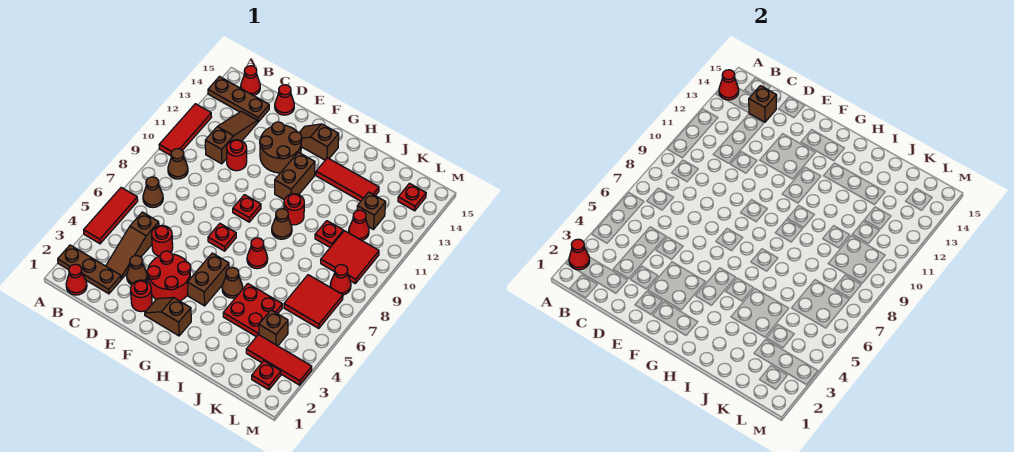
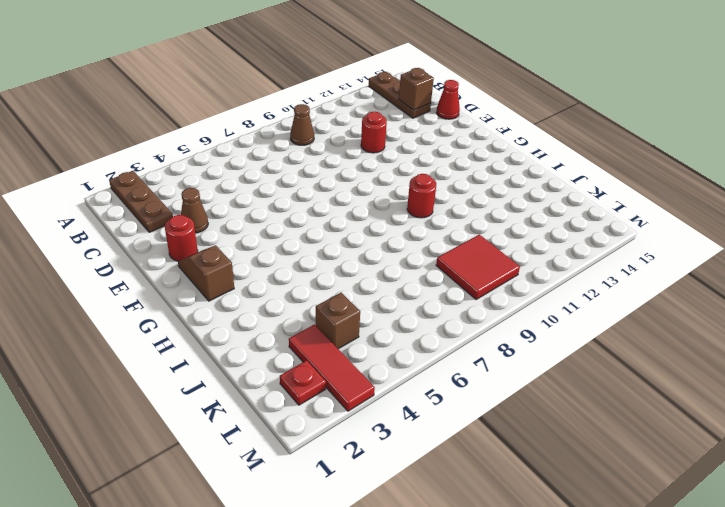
none -> red 1x3 tile [84,188,138,244]
none -> red 1x3 tile [159,104,212,156]
none -> red 1x1 cone [66,264,87,295]
none -> brown 1x1 cone [143,177,163,207]

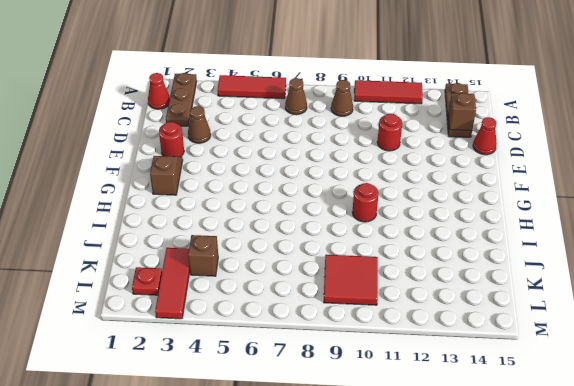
none -> red 1x1 cone [241,66,260,96]
none -> brown 1x3 slope [106,212,159,279]
none -> brown 1x3 slope [205,111,258,164]
none -> red 1x1 round brick [152,225,173,256]

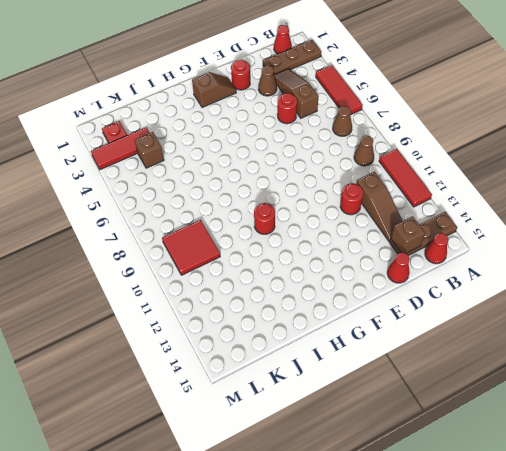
none -> red 2x2 round brick [147,251,191,301]
none -> brown 2x2 round brick [260,122,302,173]
none -> red 1x1 plate [208,224,236,251]
none -> red 1x1 plate [233,195,261,222]

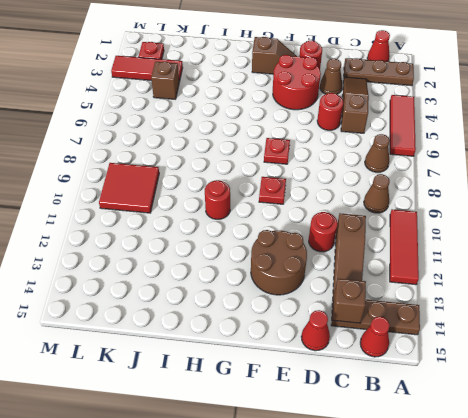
none -> brown 1x2 slope [299,124,339,160]
none -> brown 1x2 brick [187,253,229,306]
none -> brown 1x2 brick [275,152,315,200]
none -> brown 1x1 cone [222,267,243,298]

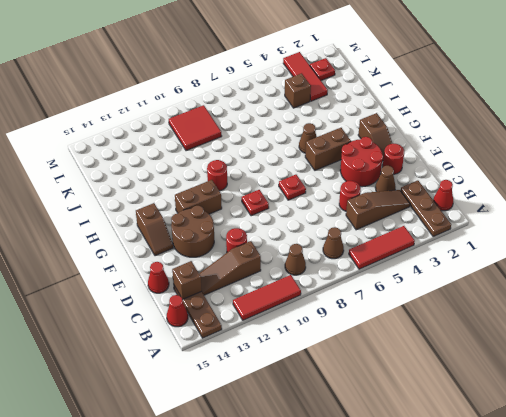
none -> red 1x1 cone [247,238,268,269]
none -> brown 1x1 cone [272,209,292,239]
none -> red 1x3 tile [316,158,379,201]
none -> red 2x2 plate [223,284,282,337]

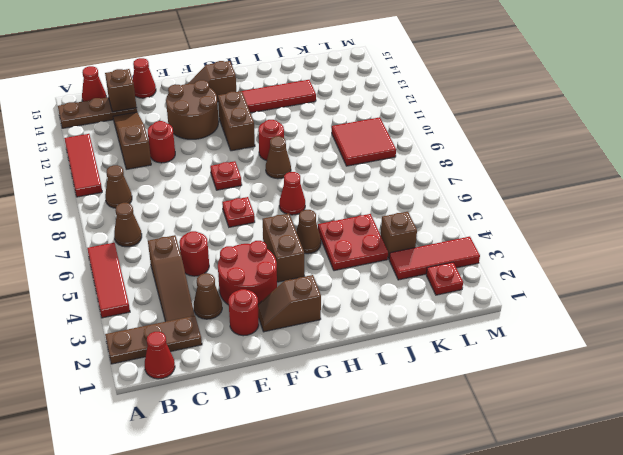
none -> red 1x1 plate [315,221,343,247]
none -> red 2x2 tile [284,275,343,329]
none -> red 1x1 cone [349,210,369,240]
none -> brown 1x1 brick [357,192,386,229]

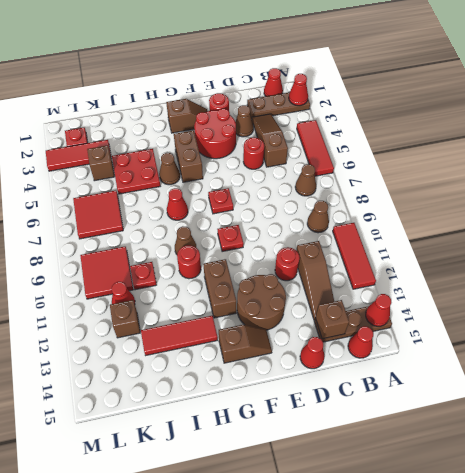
none -> red 1x1 cone [330,265,351,295]
none -> red 1x1 plate [398,183,426,211]

